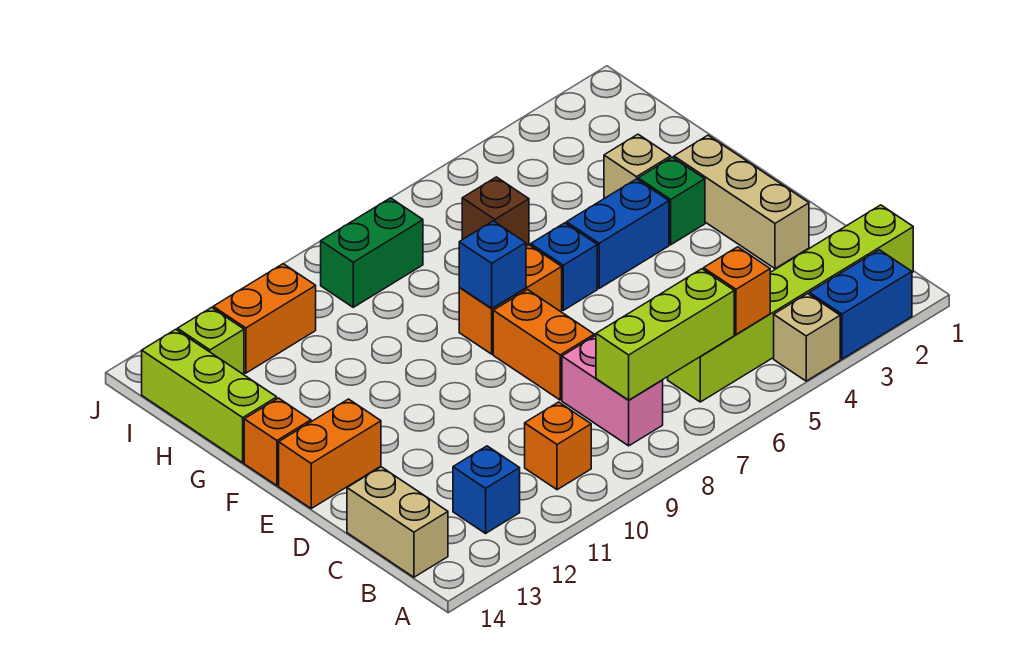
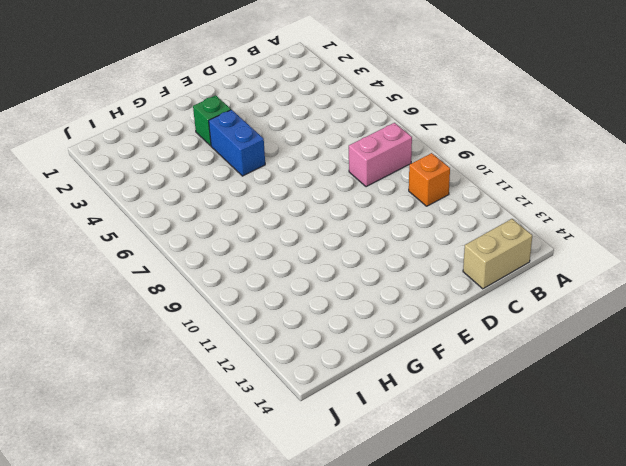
none -> blue 1x2 brick [809,250,912,359]
none -> tan 1x1 brick [774,294,840,381]
none -> lime 1x6 brick [668,205,913,402]

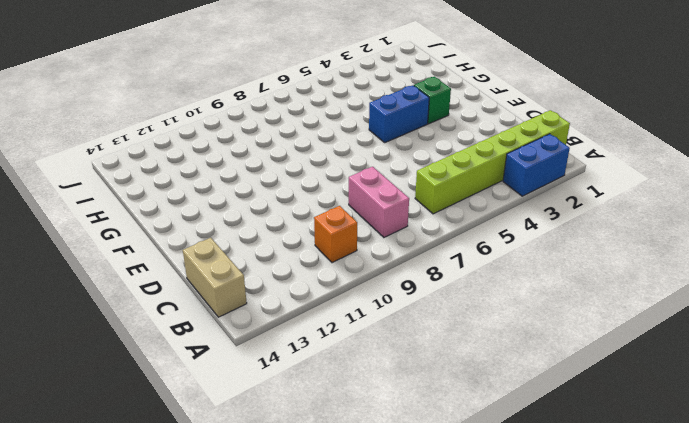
none -> tan 1x1 brick [774,294,840,381]
none -> blue 1x1 brick [453,446,520,533]
none -> tan 1x3 brick [674,135,809,269]

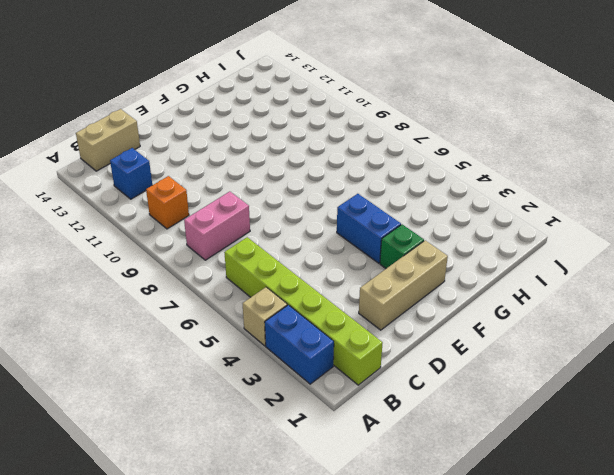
none -> orange 1x2 brick [493,290,594,400]
none -> orange 1x2 brick [279,399,381,508]
none -> blue 1x1 brick [531,223,597,310]

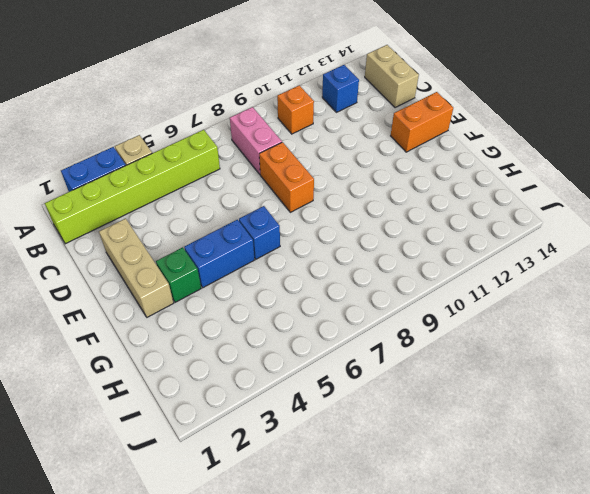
none -> orange 1x2 brick [459,245,562,354]
none -> orange 1x1 brick [244,398,311,486]
none -> tan 1x1 brick [604,134,671,198]

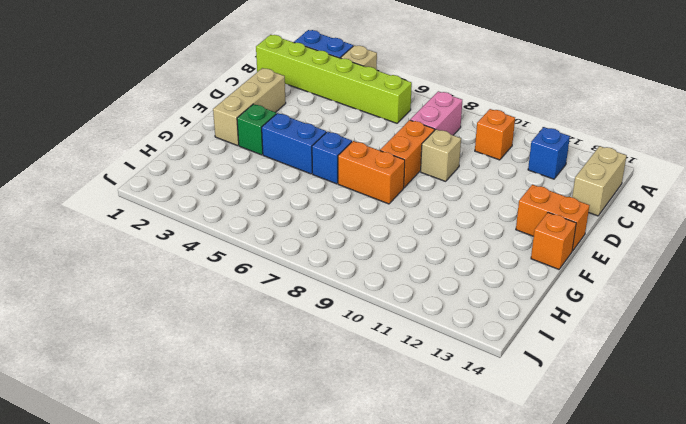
tan 1x1 brick [421,129,461,181] -> tan 1x1 brick moved to [604,134,671,198]
none -> lime 1x3 brick [142,329,277,463]
none -> brown 1x1 brick [462,177,529,245]
none -> green 1x2 brick [321,198,423,307]

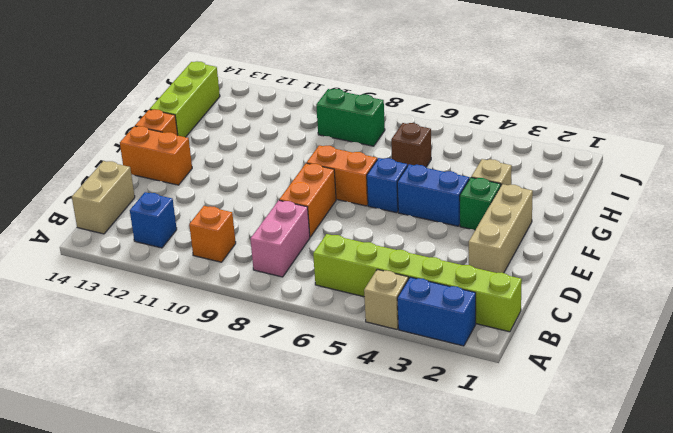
none -> orange 1x2 brick [213,264,316,373]
none -> lime 1x1 brick [177,308,244,375]
none -> orange 1x1 brick [704,247,770,334]

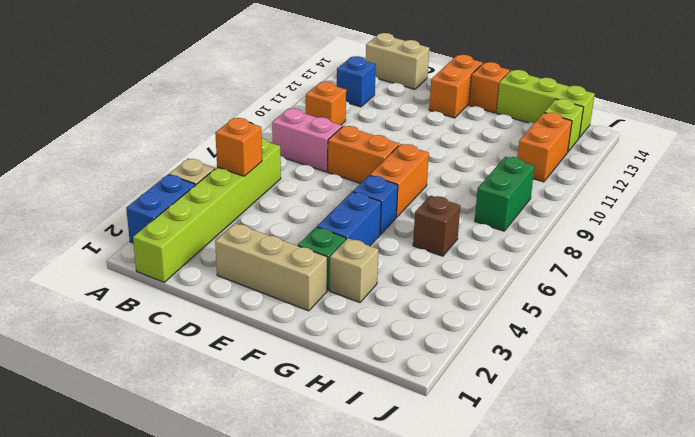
none -> lime 1x3 brick [596,269,734,400]
none -> blue 1x1 brick [459,221,526,309]

